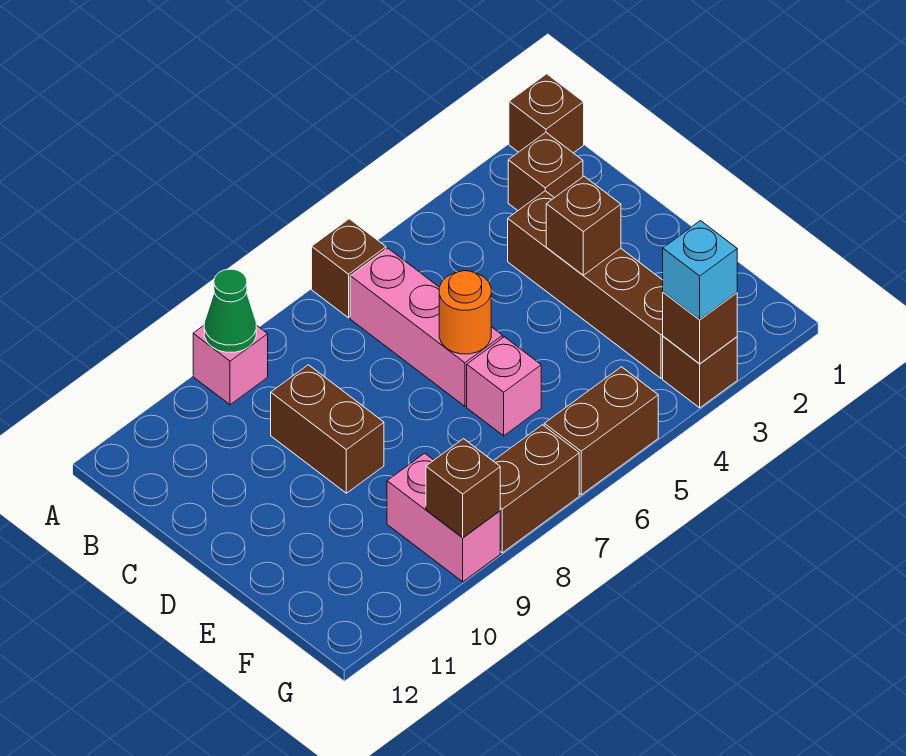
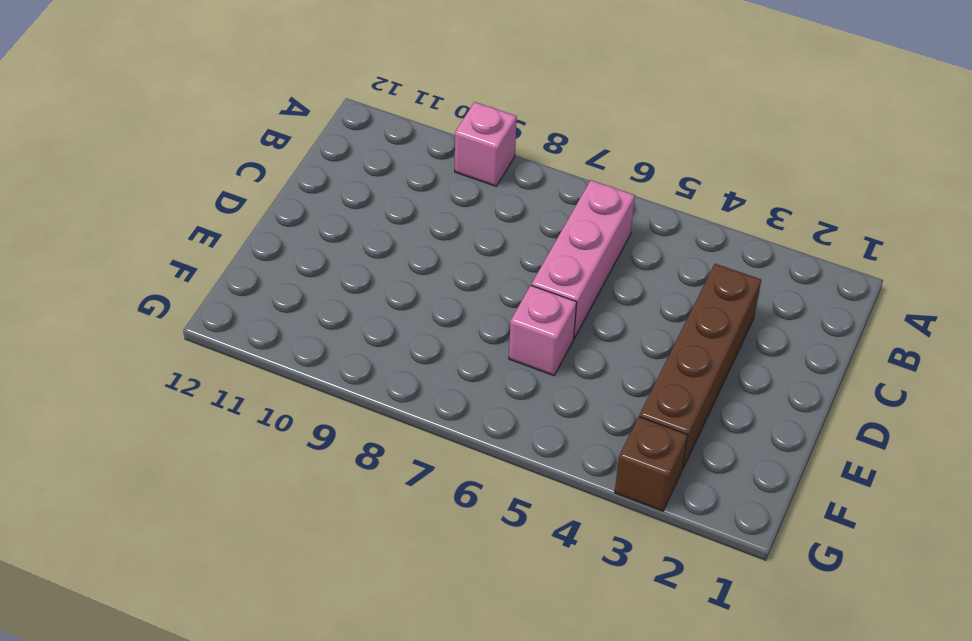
none -> brown 1x1 brick [509,74,584,153]
none -> brown 1x1 brick [312,219,386,318]
none -> brown 1x1 brick [508,133,583,210]

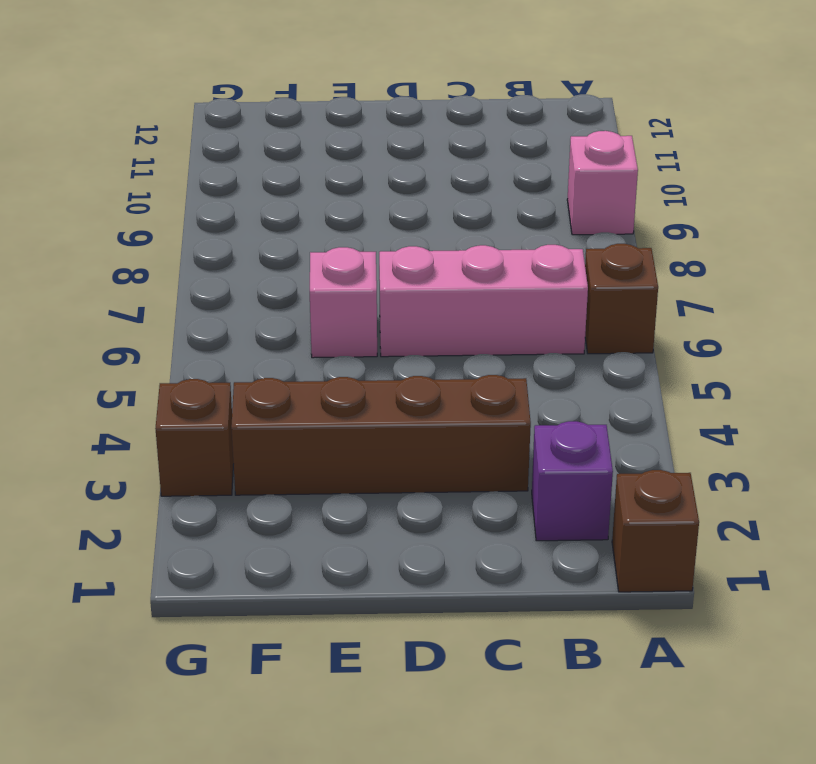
purple 1x1 brick [532,421,613,541] -> brown 1x1 brick [508,133,583,210]
none -> brown 1x2 brick [271,365,384,493]
none -> pink 1x2 brick [387,453,500,582]
none -> brown 1x2 brick [544,367,658,495]

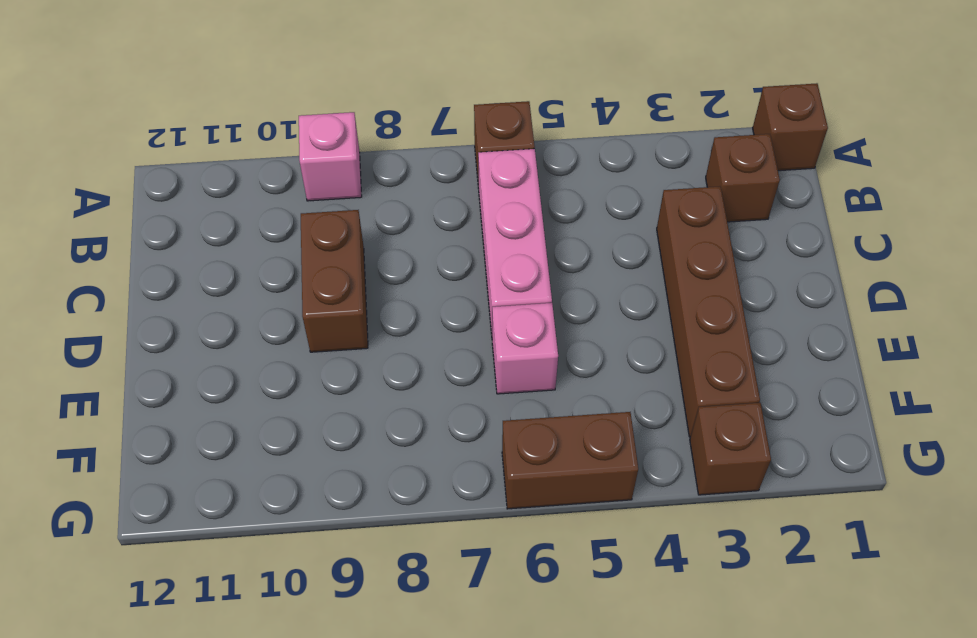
none -> pink 1x2 brick [387,453,500,582]
none -> brown 1x2 brick [494,425,579,553]
none -> green 1x1 cone [204,269,256,352]

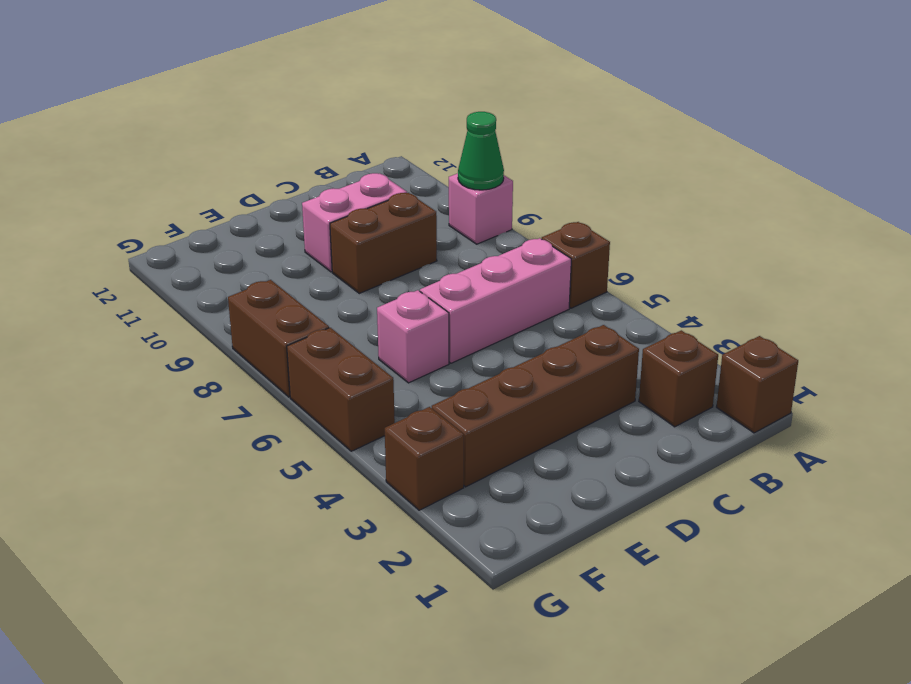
pink 1x2 brick [302,173,407,272] -> pink 1x2 brick moved to [387,453,500,582]
none -> brown 1x1 brick [546,176,621,275]
none -> orange 1x1 round brick [439,271,491,354]
none -> brown 1x1 brick [663,292,737,364]

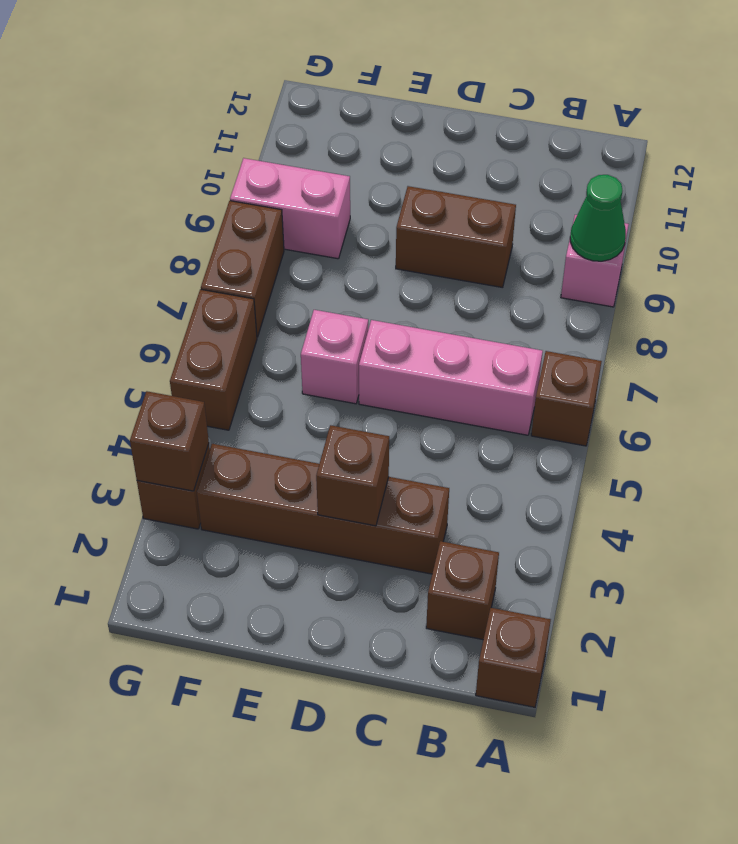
none -> orange 1x1 round brick [439,271,491,354]
none -> brown 1x1 brick [426,439,500,538]
none -> cyan 1x1 brick [663,221,737,319]

